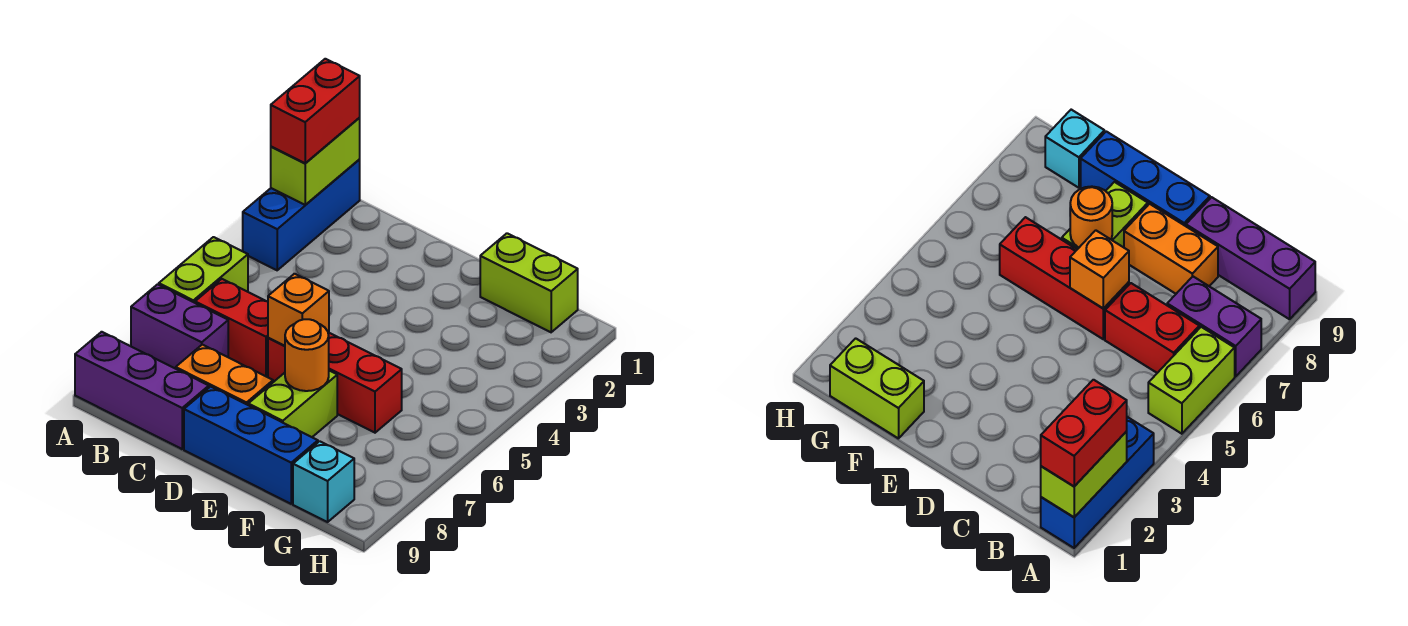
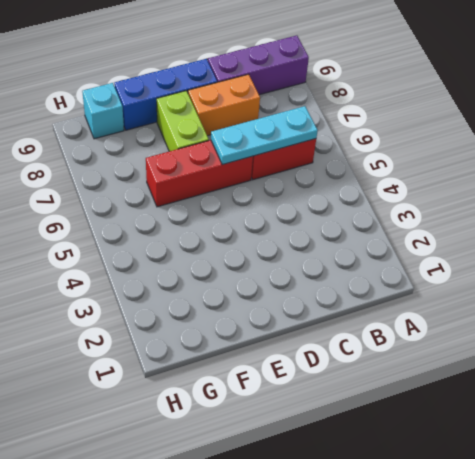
cyan 1x3 plate [211,106,318,165] -> orange 1x1 brick [268,274,329,346]
none -> blue 1x3 brick [243,160,360,270]
none -> lime 1x2 brick [159,237,248,303]
none -> purple 1x2 brick [131,284,228,369]

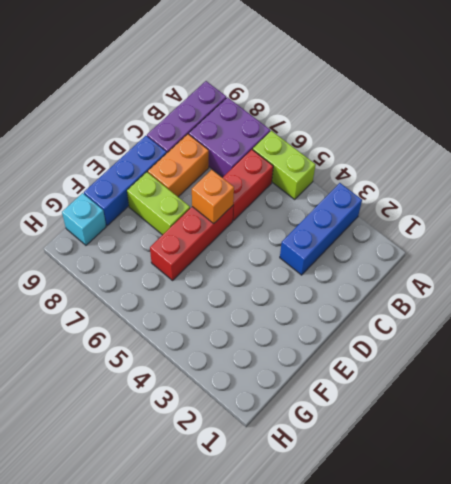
blue 1x3 brick [280,183,362,275] -> blue 1x3 brick turned to [243,160,360,270]
purple 2x2 brick [189,97,270,177] -> purple 1x2 brick [131,284,228,369]
none -> lime 1x2 brick [480,233,578,332]
none -> lime 1x2 brick [271,117,360,205]
none -> orange 1x1 round brick [285,319,329,391]

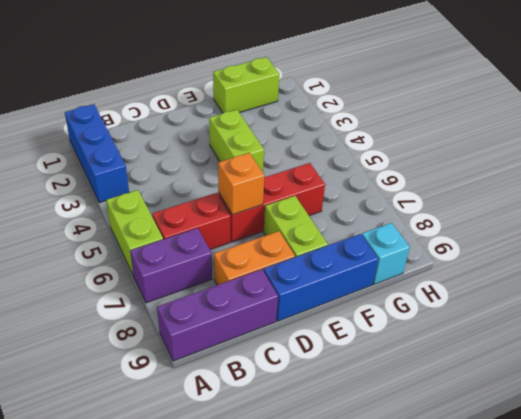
lime 1x2 brick [209,110,264,172] -> lime 1x2 brick moved to [271,117,360,205]
none -> orange 1x1 round brick [285,319,329,391]
none -> red 1x2 brick [271,59,360,163]

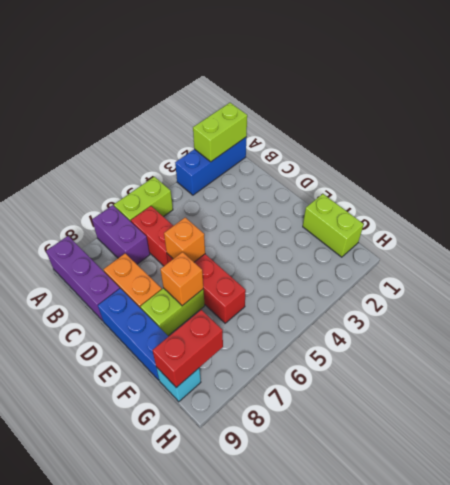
orange 1x1 brick [160,252,203,306] -> orange 1x1 round brick [285,319,329,391]
red 1x2 brick [152,310,223,388] -> red 1x2 brick moved to [271,59,360,163]

